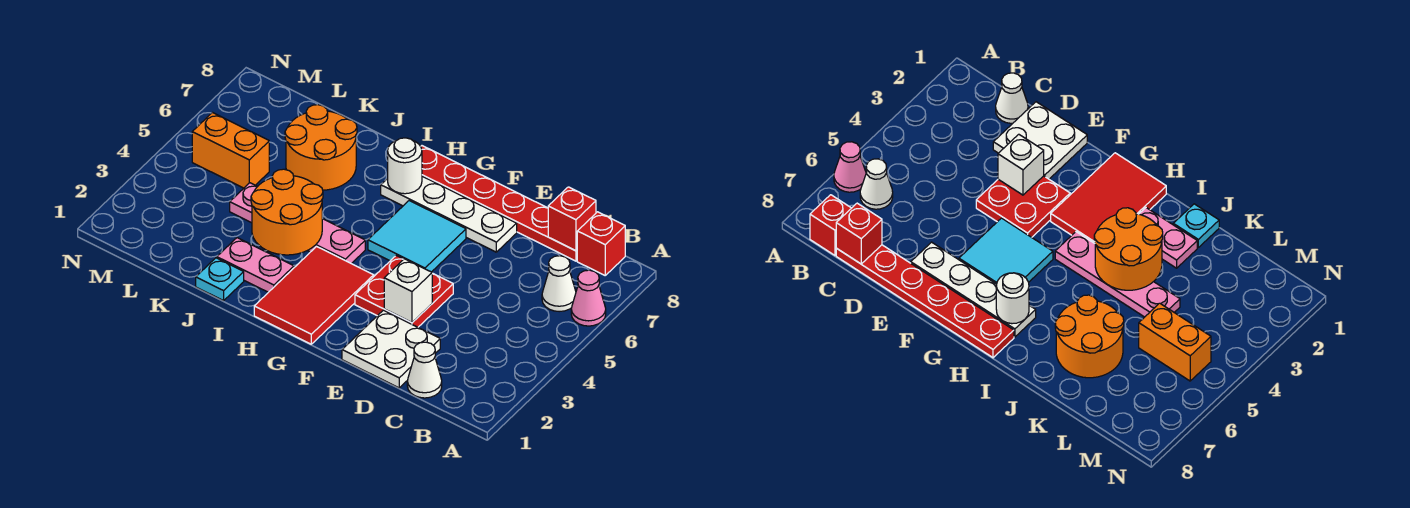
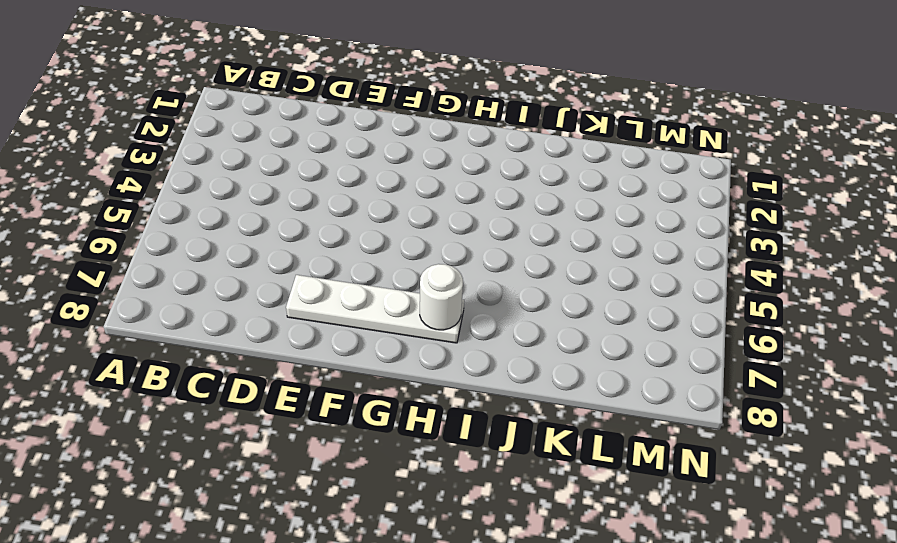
none -> pink 1x1 cone [571,270,606,326]
none -> white 1x1 cone [542,256,576,312]
none -> red 1x1 brick [577,212,625,275]

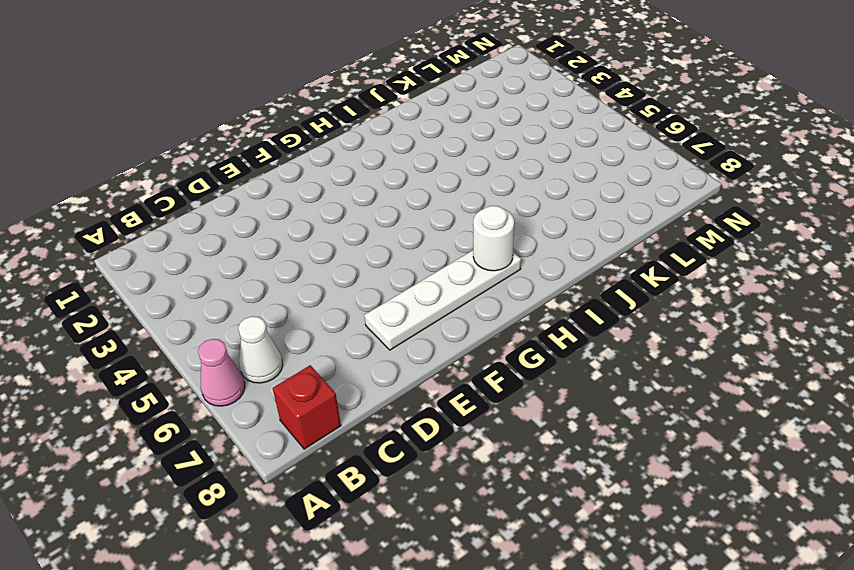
none -> white 1x1 cone [407,342,442,398]
none -> red 1x6 plate [421,146,577,261]
none -> white 2x2 plate [342,310,440,388]

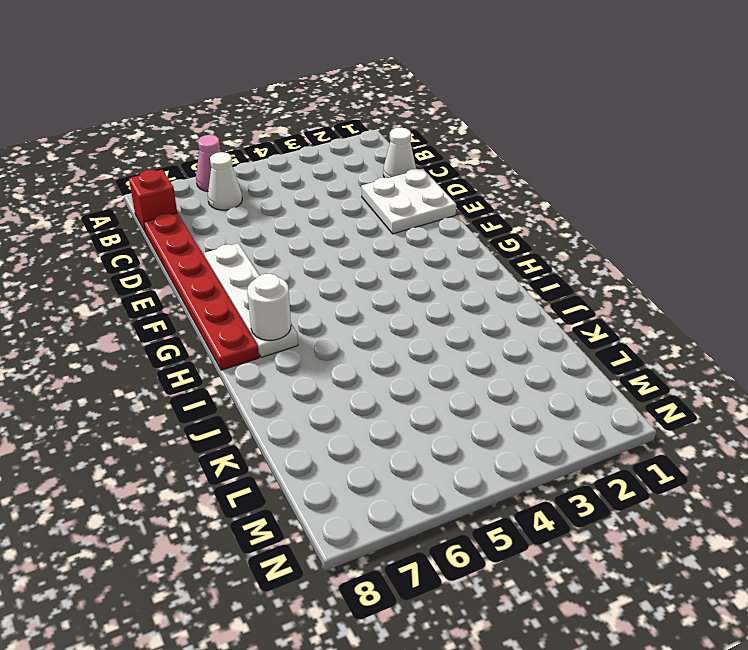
none -> red 2x2 plate [355,255,453,327]
none -> cyan 2x2 tile [368,201,466,272]
none -> red 2x3 tile [254,247,374,344]

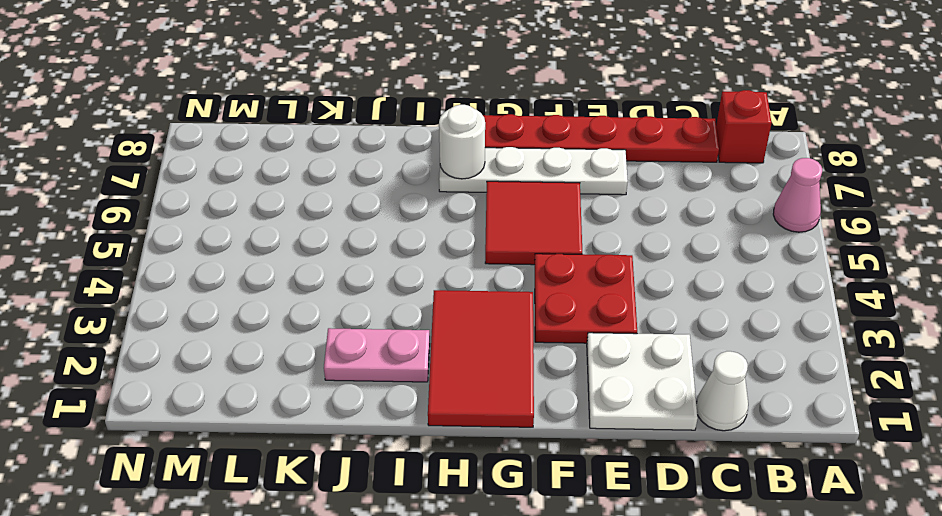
red 2x2 tile [485,181,582,265] -> cyan 2x2 tile [368,201,466,272]
none -> white 1x1 cone [542,256,576,312]
none -> pink 1x4 plate [230,183,365,264]
none -> cyan 1x1 plate [196,258,244,301]

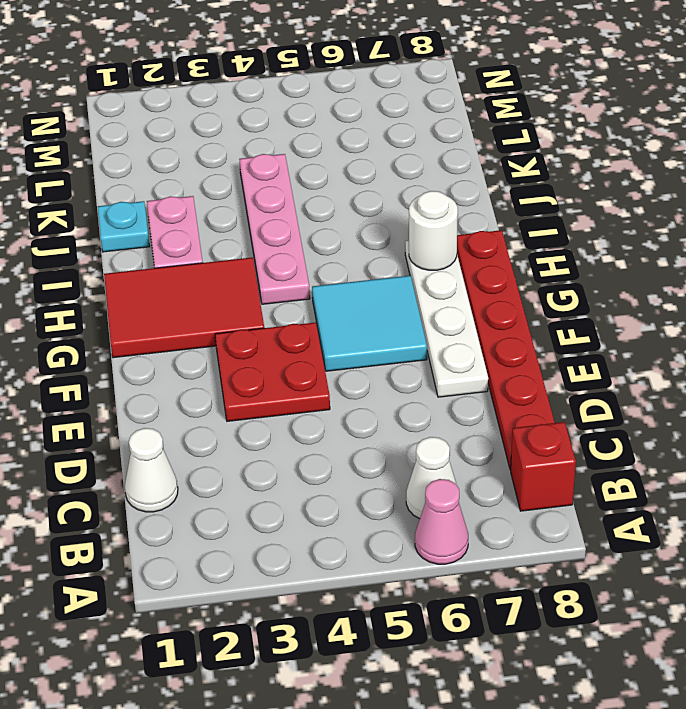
none -> white 2x2 plate [342,310,440,388]
none -> orange 2x2 round brick [285,105,357,190]
none -> orange 1x2 brick [192,113,269,188]

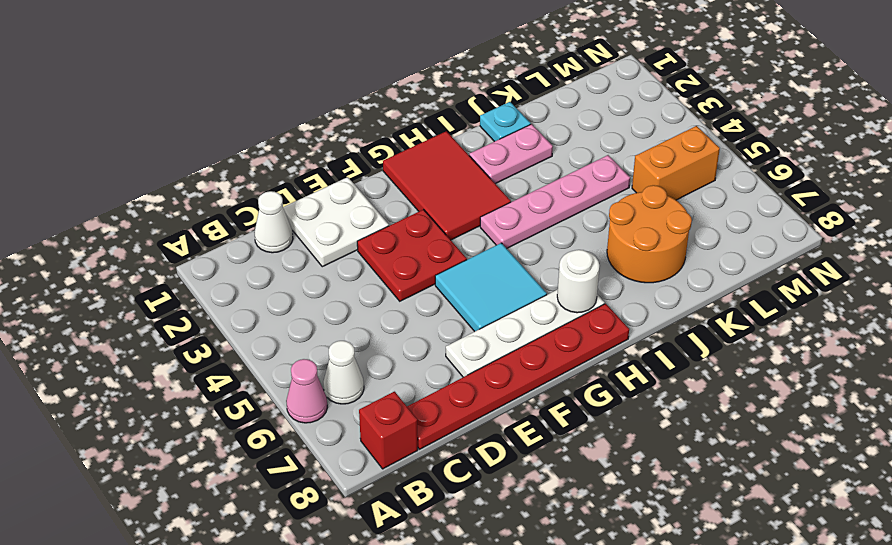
none -> red 1x1 brick [548,187,596,251]
none -> white 1x1 brick [384,259,432,323]
none -> orange 2x2 round brick [251,169,323,255]

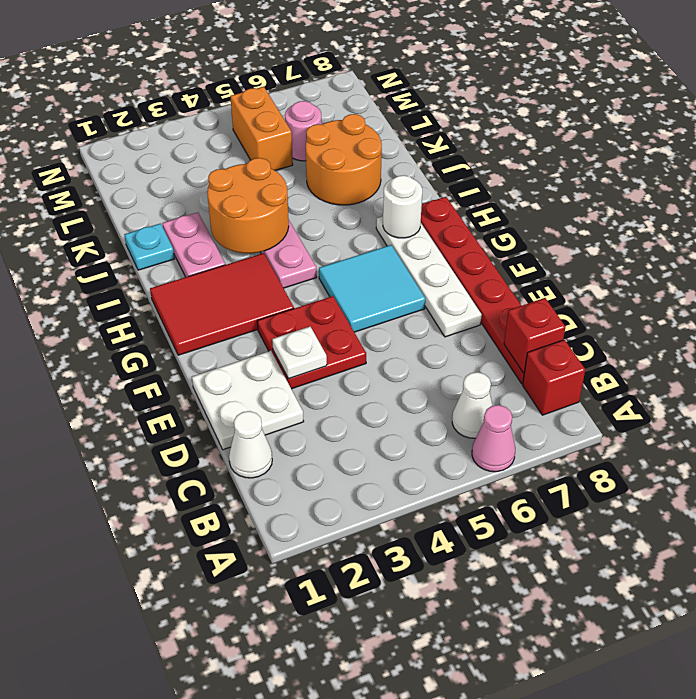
white 1x1 plate [272,327,327,379] -> white 1x1 brick [384,259,432,323]
pink 1x1 round brick [285,101,322,161] -> none

